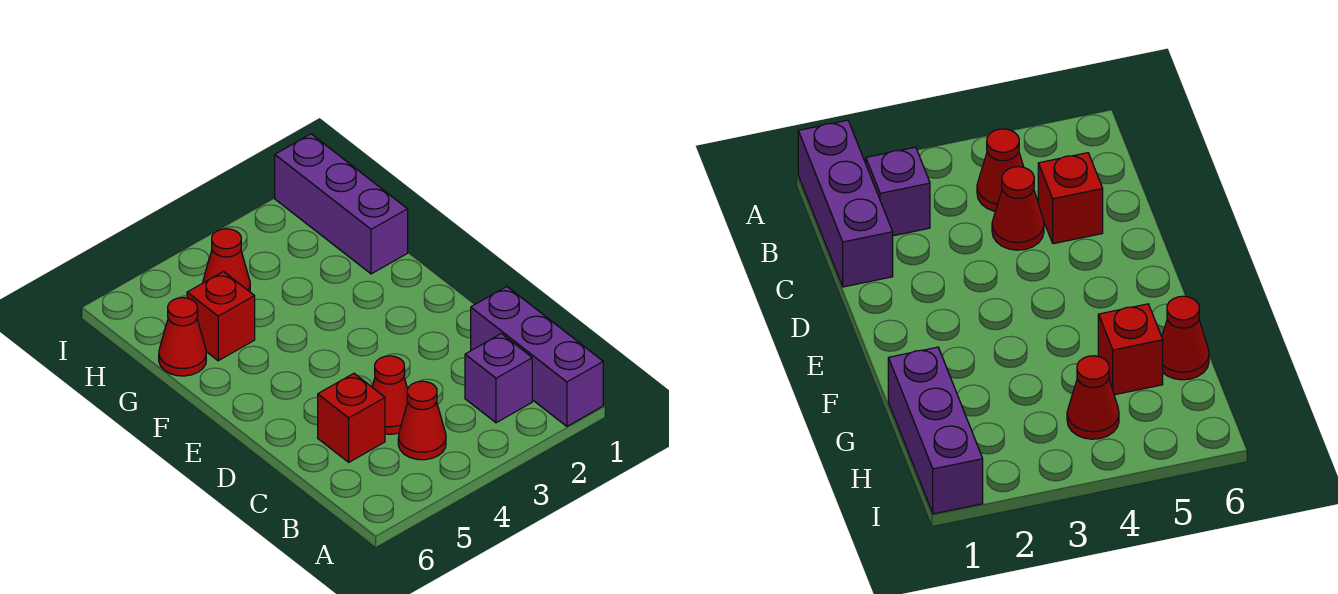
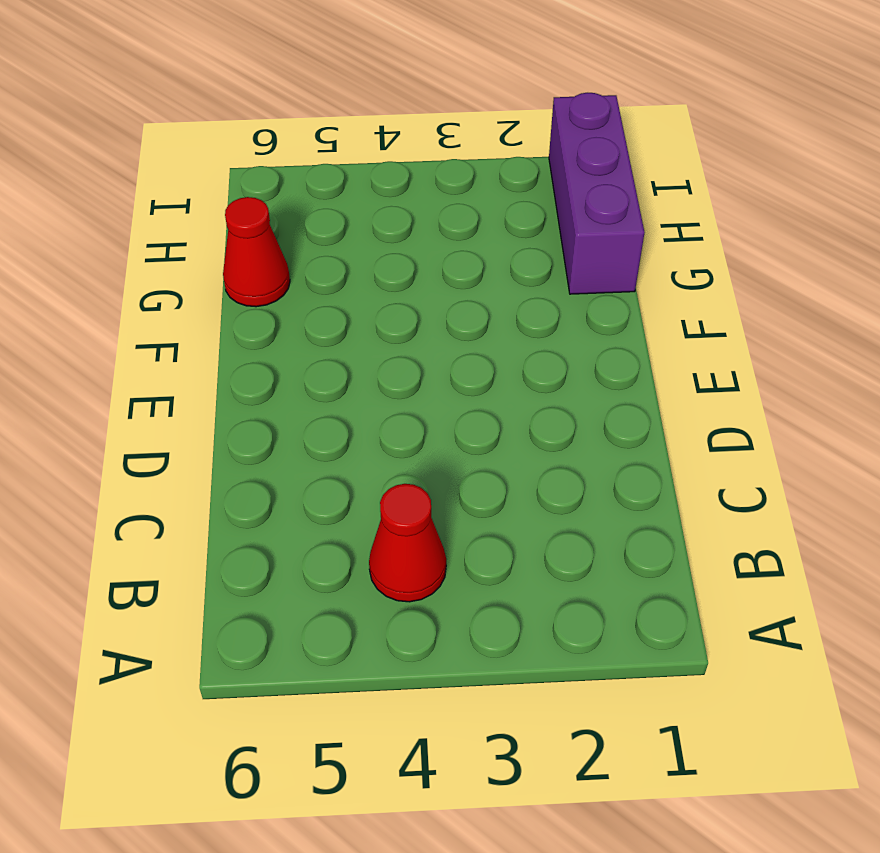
none -> purple 1x3 brick [471,287,603,426]
none -> purple 1x1 brick [465,334,532,423]

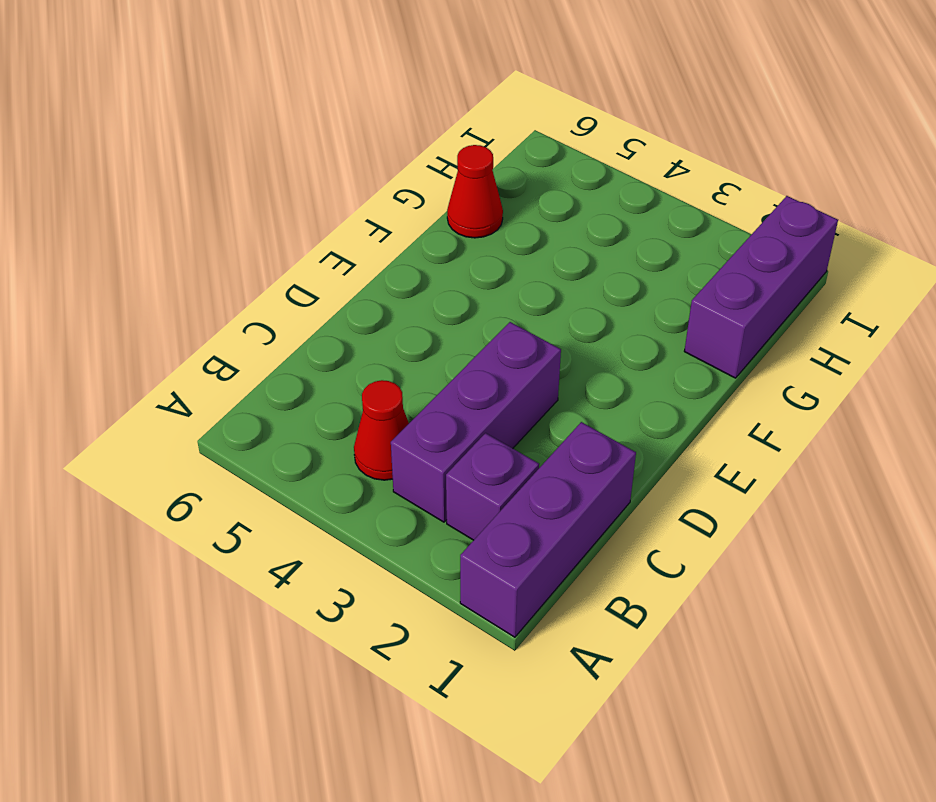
purple 1x3 brick [391,322,561,522] -> none
none -> red 1x1 cone [372,356,408,434]
none -> red 1x1 brick [318,373,385,462]

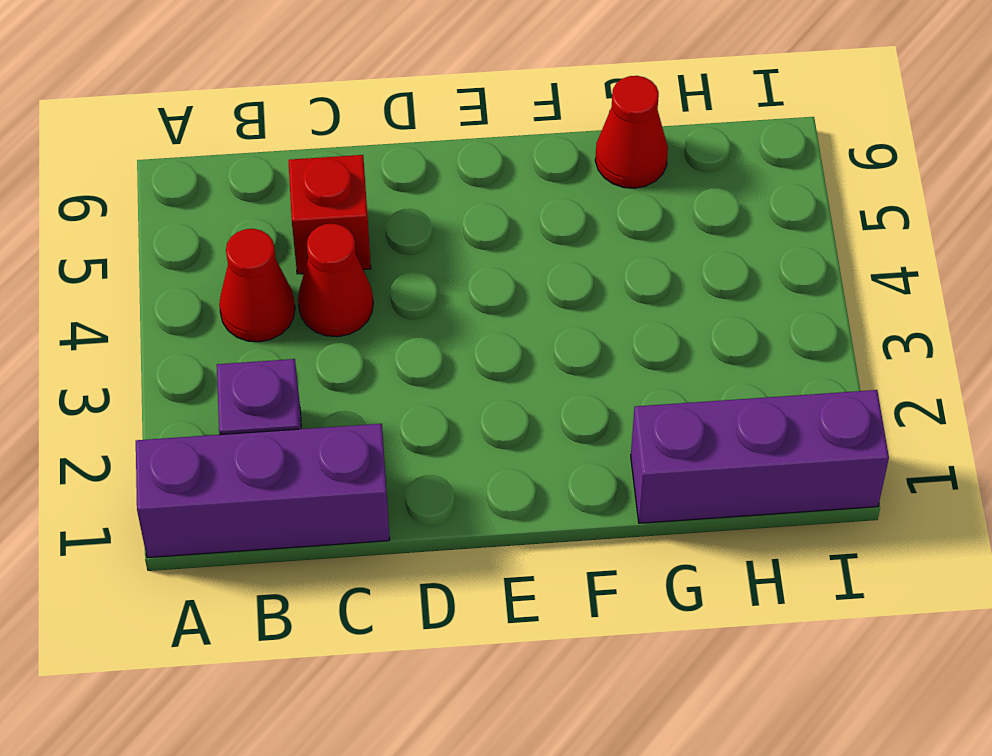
none -> red 1x1 brick [187,272,255,361]
none -> red 1x1 cone [203,229,250,292]

